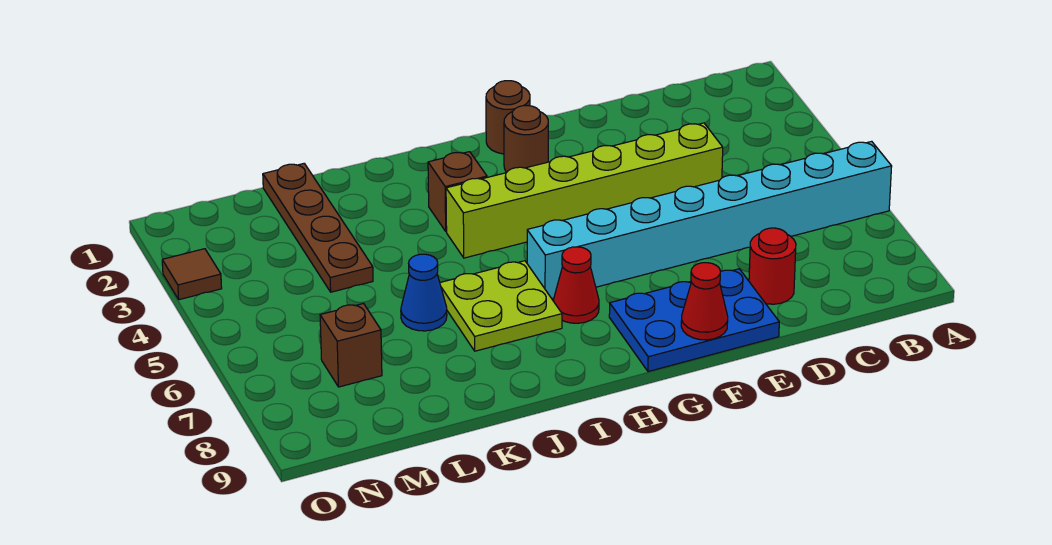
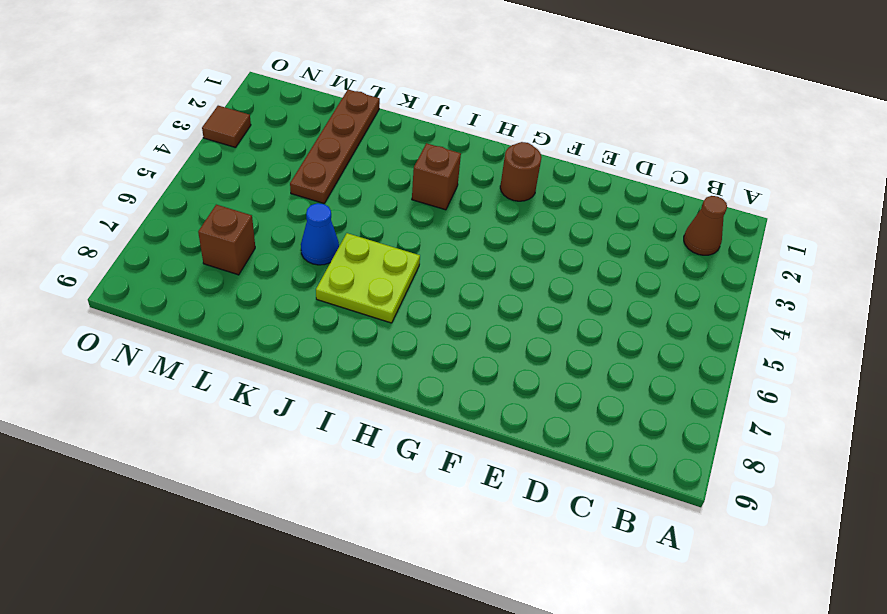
brown 1x1 cone [684,196,727,255] -> none
none -> cyan 1x8 brick [527,141,892,299]
none -> lime 1x6 brick [446,123,723,258]
none -> red 1x1 round brick [749,228,796,304]

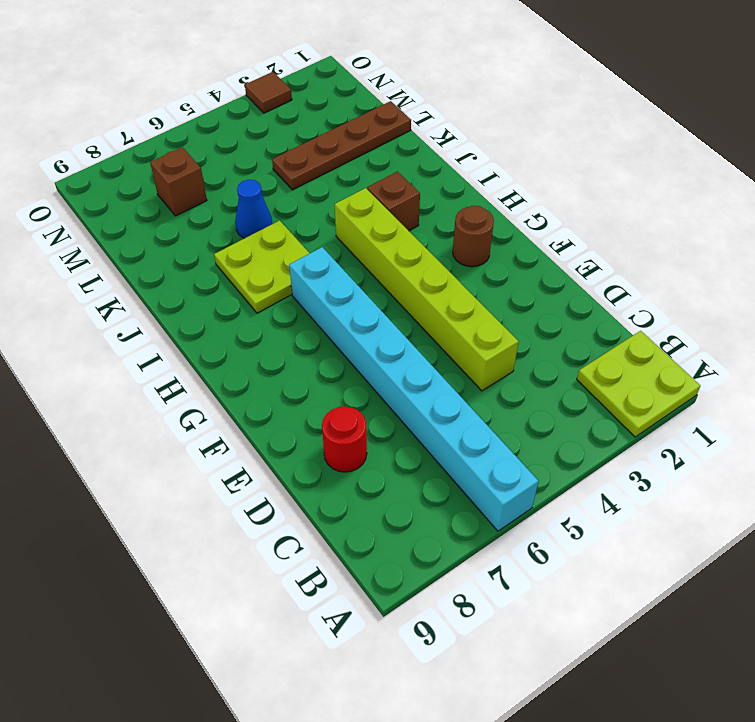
lime 2x2 plate [577,331,700,437] -> none
none -> blue 2x3 plate [609,269,779,372]
none -> brown 1x1 round brick [486,81,530,154]
none -> red 1x1 cone [554,247,599,323]

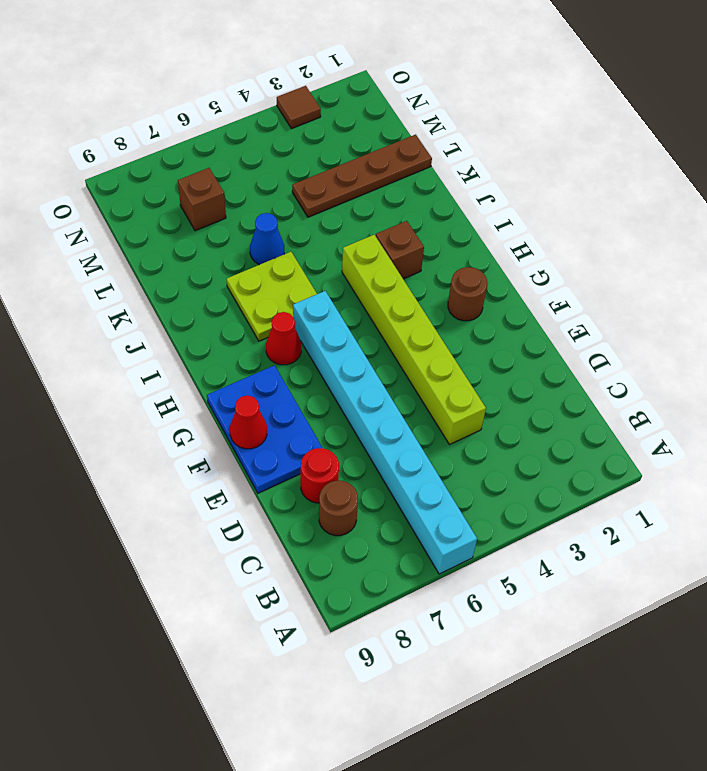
brown 1x1 round brick [319,481,358,536] -> brown 1x1 round brick moved to [486,81,530,154]

